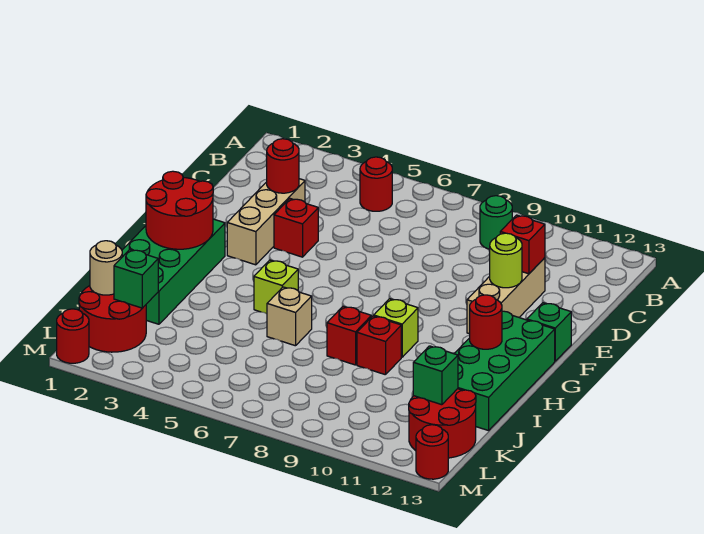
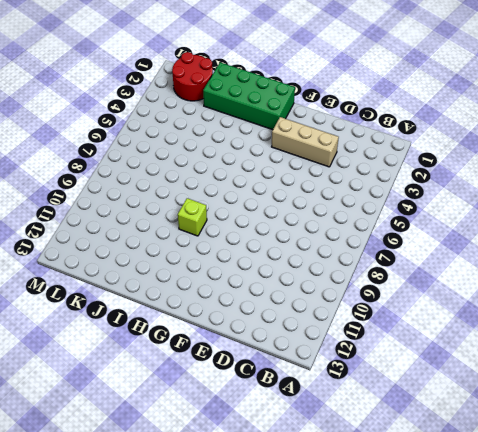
none -> red 1x1 round brick [360,157,392,211]
none -> green 1x1 round brick [480,196,512,249]
none -> tan 1x3 brick [467,258,545,334]

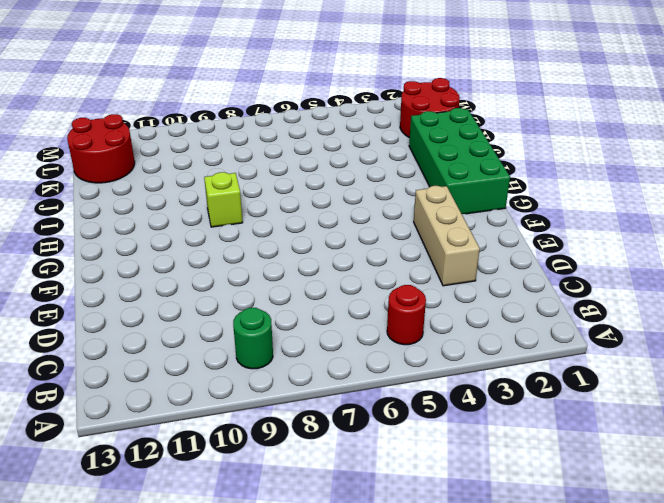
none -> tan 1x3 brick [467,258,545,334]
none -> red 1x1 brick [274,199,318,257]
none -> green 1x1 brick [527,303,571,361]

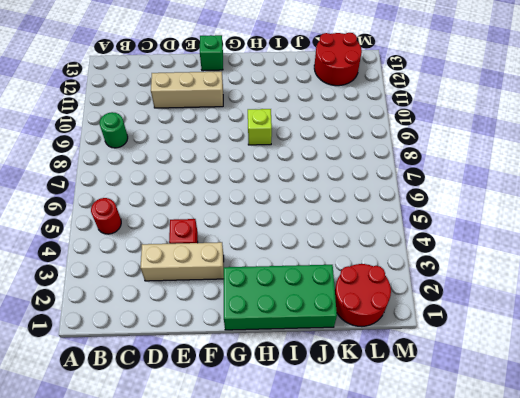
none -> green 2x4 brick [454,311,555,431]
none -> lime 1x1 brick [254,260,298,314]
none -> tan 1x1 brick [267,287,312,346]

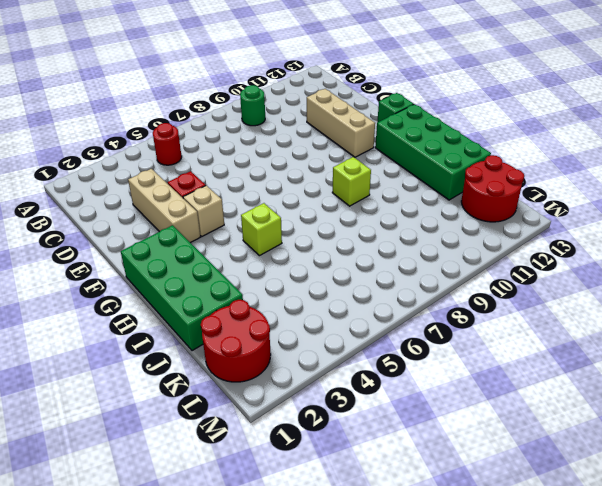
tan 1x1 brick [183,185,224,236] -> tan 1x1 brick moved to [267,287,312,346]
none -> red 1x1 brick [327,306,371,365]
none -> red 1x1 brick [357,316,401,375]
none -> red 1x1 round brick [57,309,89,363]

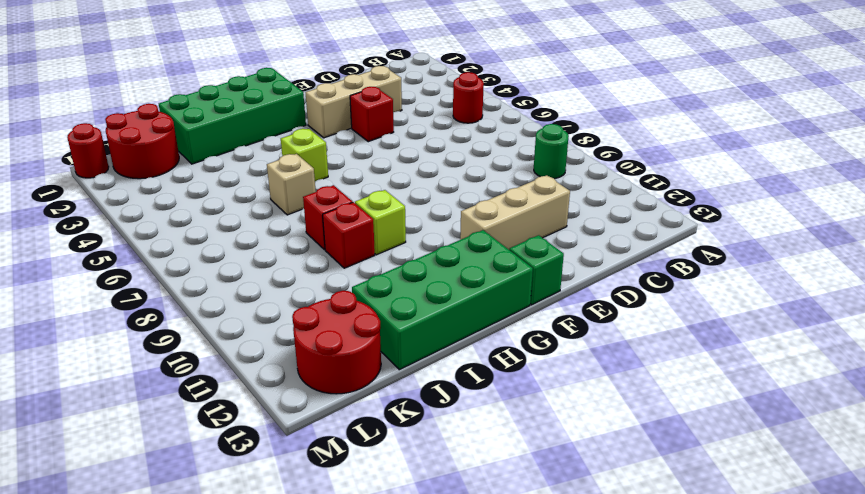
none -> red 1x1 round brick [416,425,448,479]
none -> red 1x1 round brick [267,139,299,193]
none -> red 1x1 brick [500,215,545,274]

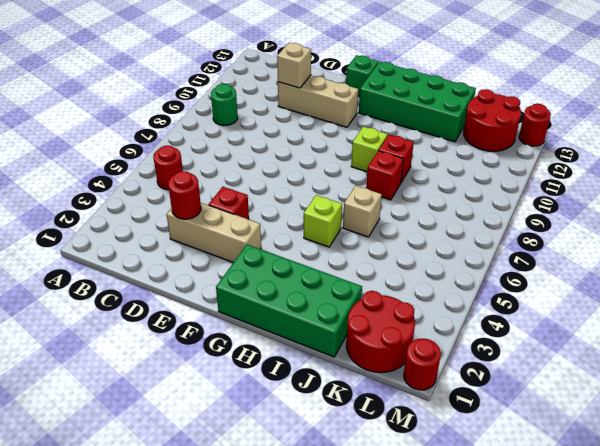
tan 1x1 brick [277,43,311,88] -> red 1x1 brick [500,215,545,274]
none -> lime 1x1 round brick [490,233,522,288]
none -> red 2x2 round brick [146,171,213,249]
none -> red 1x1 round brick [470,295,502,349]

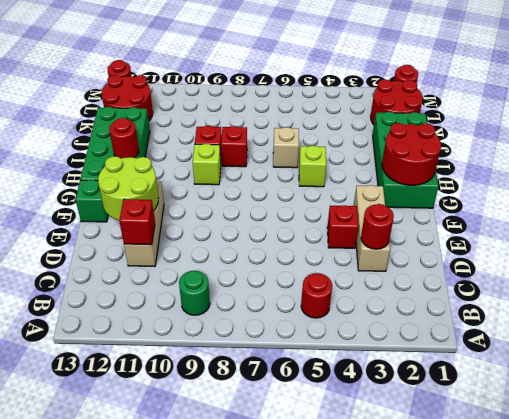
lime 2x2 round brick [98,156,159,220] -> lime 1x1 round brick [490,233,522,288]
none -> tan 1x1 round brick [90,241,122,295]
none -> green 1x1 brick [114,250,158,308]
none -> green 1x1 brick [413,346,458,405]

